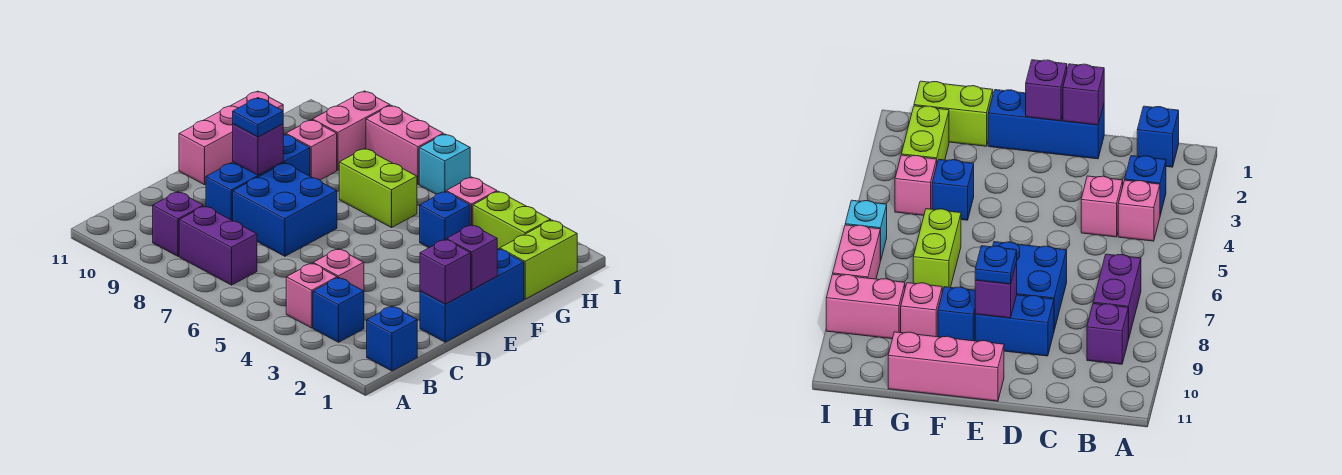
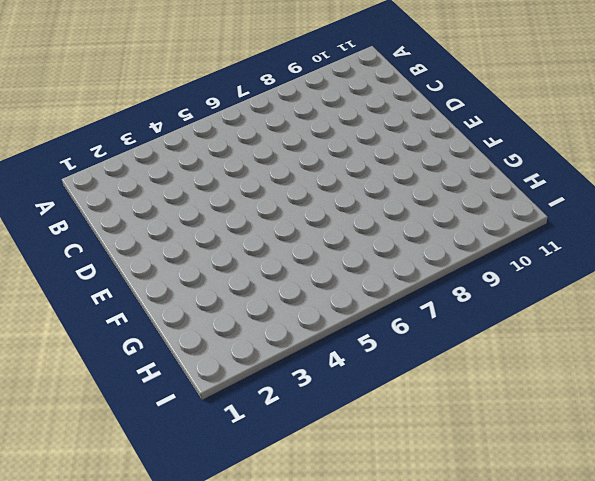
none -> blue 1x1 brick [367,306,417,371]
none -> blue 1x1 brick [313,277,364,342]
none -> pink 1x1 brick [286,263,337,328]

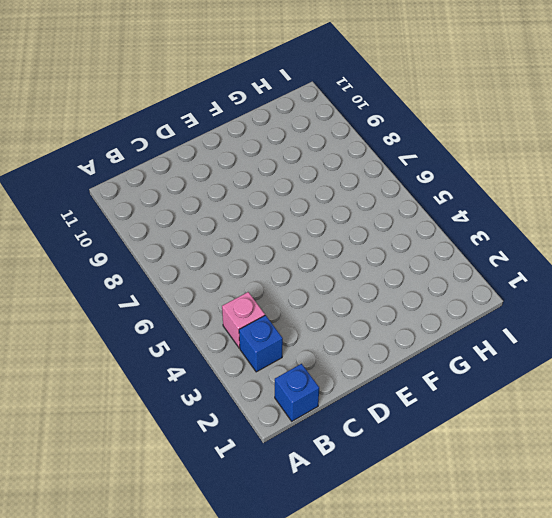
none -> purple 1x2 brick [179,206,257,285]
none -> purple 1x1 brick [153,192,203,256]
none -> pink 1x1 brick [313,249,364,291]

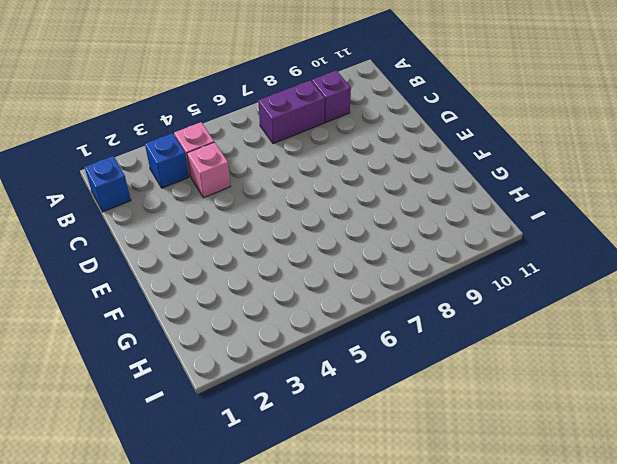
none -> blue 1x3 brick [420,249,524,342]
none -> blue 2x2 brick [233,163,337,256]
none -> blue 1x2 brick [206,162,283,221]

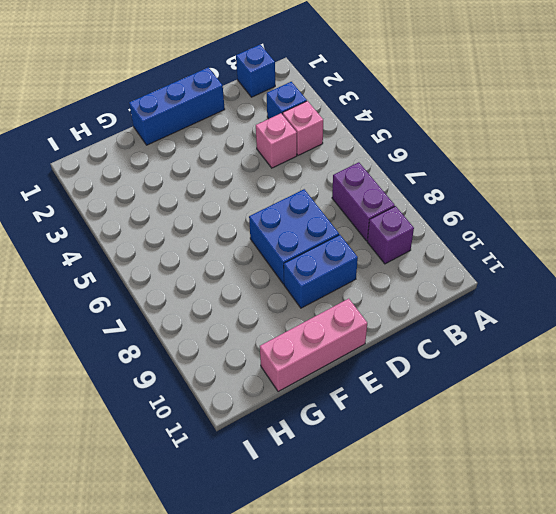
none -> blue 1x1 brick [283,134,310,176]
none -> lime 1x2 brick [500,220,577,299]
none -> blue 1x1 brick [420,192,470,248]

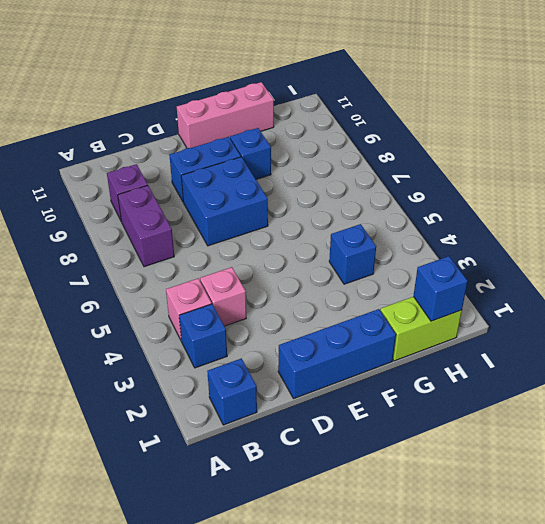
blue 1x1 brick [413,256,468,321] -> none
none -> lime 1x2 brick [339,148,417,228]
none -> pink 1x1 brick [286,120,337,180]
none -> lime 1x2 brick [473,191,551,249]

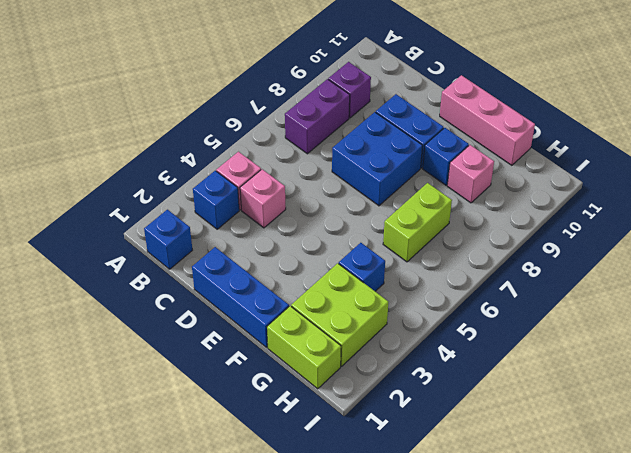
lime 2x2 brick [291,263,388,366] -> lime 1x2 brick [473,191,551,249]
none -> pink 1x1 brick [446,177,497,226]
none -> pink 1x2 brick [313,91,390,170]
none -> cyan 1x1 brick [419,134,470,194]

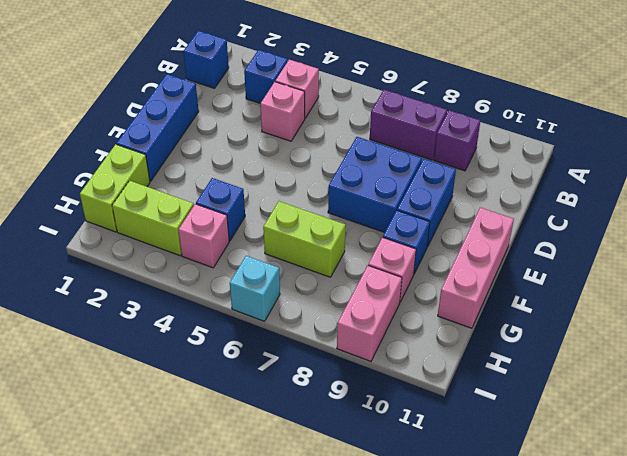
none -> pink 1x2 brick [366,105,443,184]
none -> purple 1x1 brick [420,239,471,304]
none -> purple 1x1 brick [447,225,497,290]

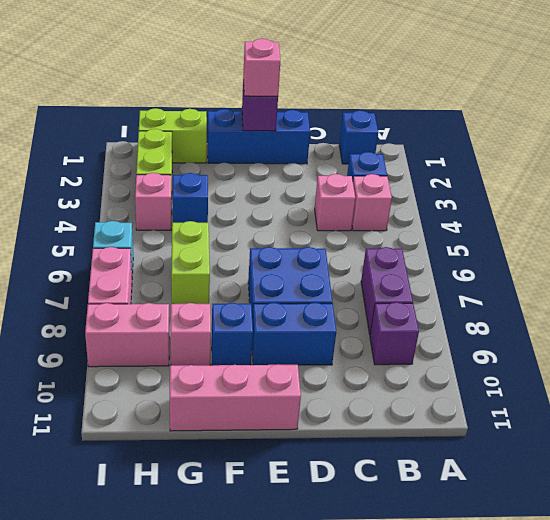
pink 1x1 brick [243,39,280,96] -> none
none -> purple 1x1 brick [420,239,471,304]
none -> purple 1x1 brick [233,124,283,175]
none -> blue 1x1 plate [233,98,283,137]

